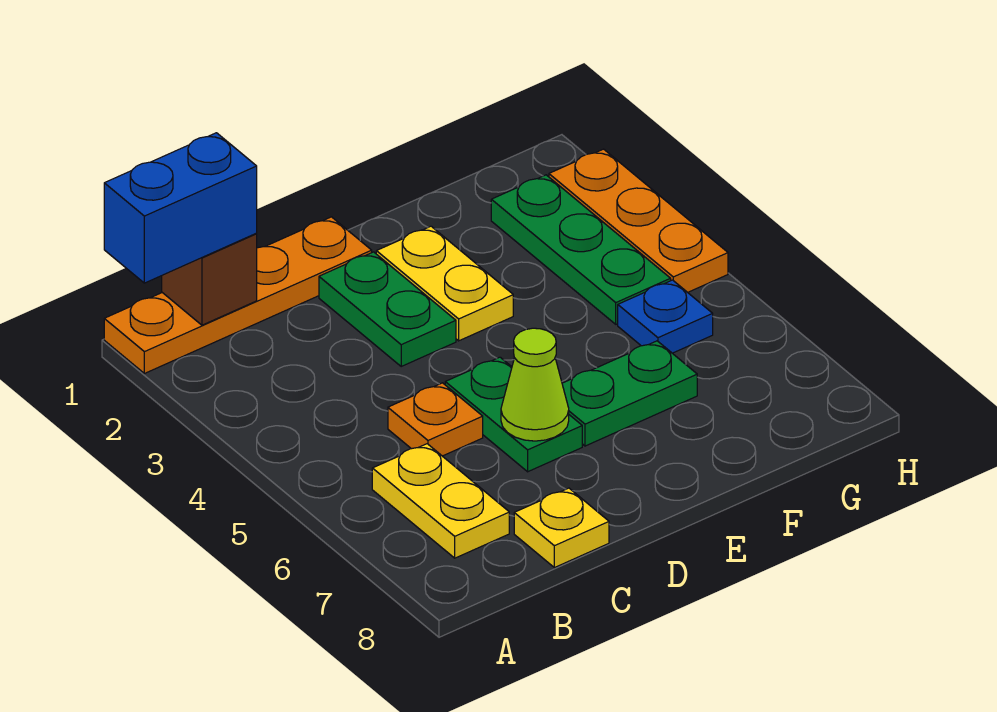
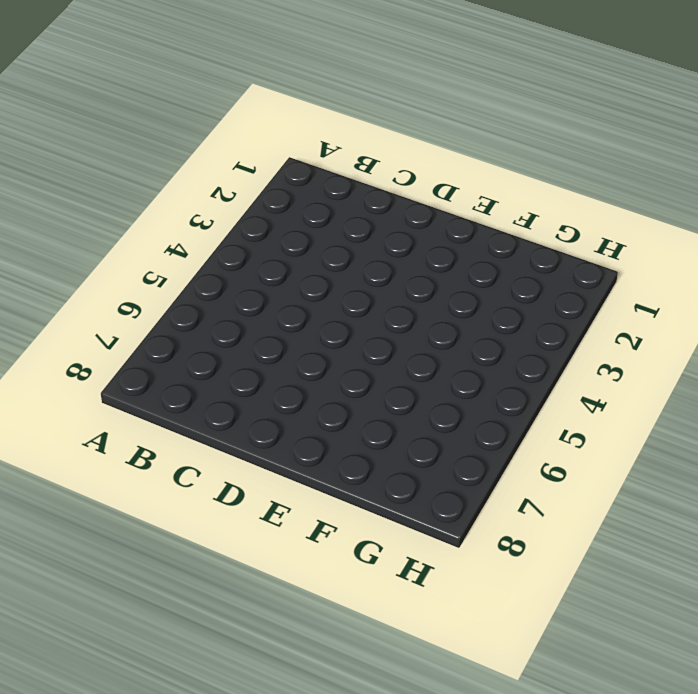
none -> orange 1x4 plate [104,217,372,373]
none -> yellow 1x2 plate [372,444,509,558]
none -> orange 1x1 plate [388,383,483,456]

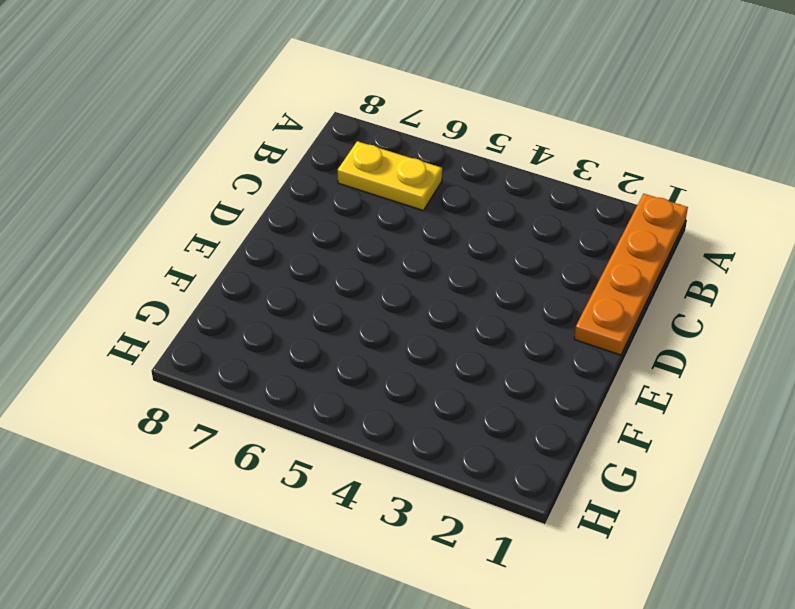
none -> orange 1x1 plate [388,383,483,456]
none -> yellow 1x1 plate [514,488,609,568]
none -> green 1x2 plate [319,252,456,366]

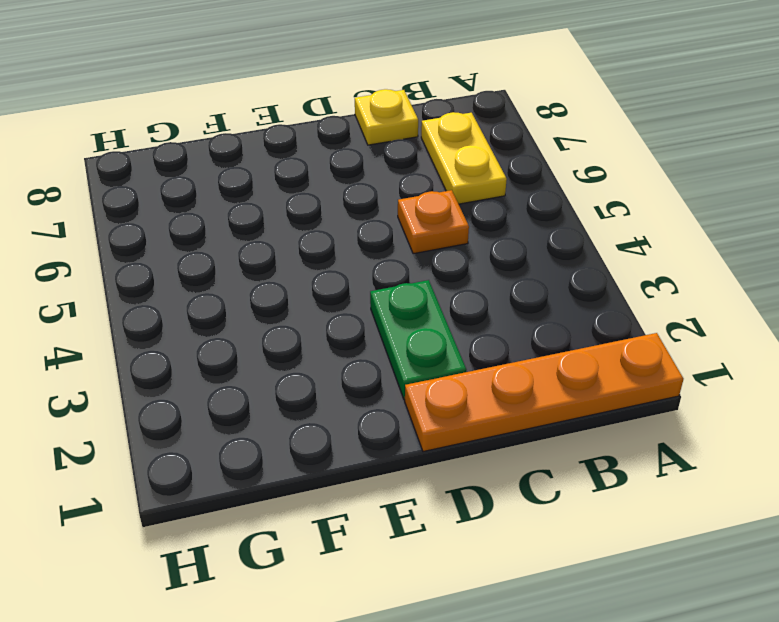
none -> green 1x2 plate [445,357,582,472]
none -> yellow 1x2 plate [376,226,513,341]
none -> green 1x2 plate [562,341,697,446]

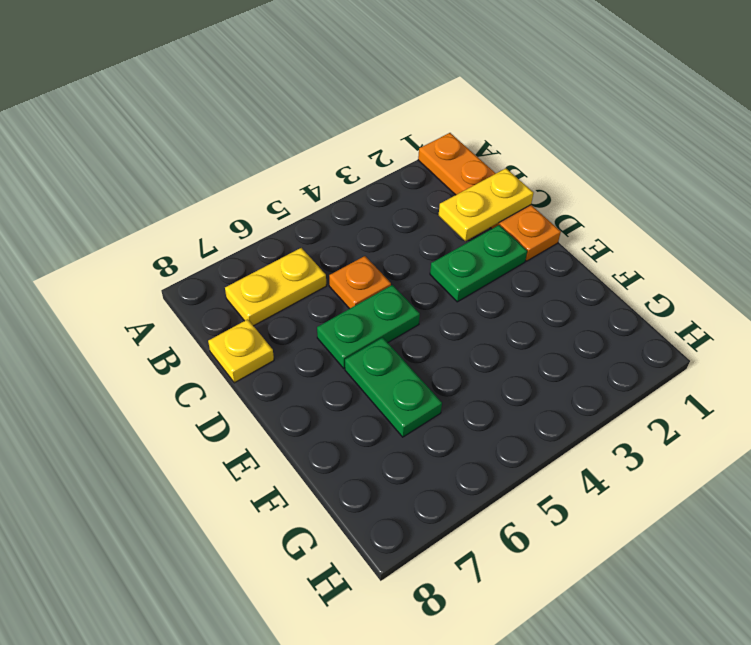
yellow 1x2 plate [439,168,533,241] -> yellow 1x2 plate moved to [376,226,513,341]
none -> green 1x3 plate [491,175,671,324]
none -> blue 1x1 plate [618,280,713,353]
none -> orange 1x3 plate [549,149,728,292]

